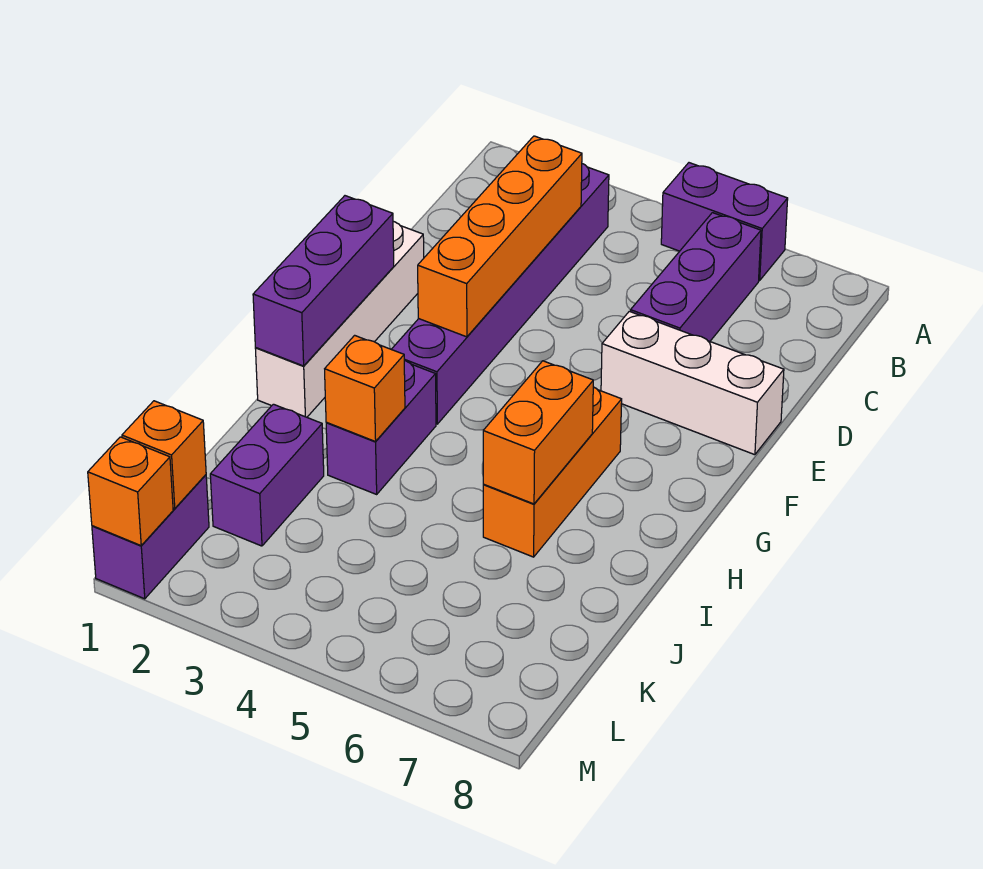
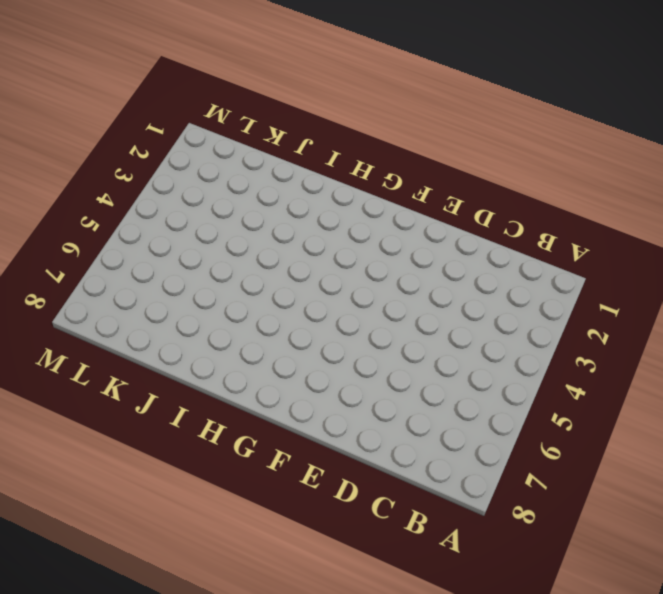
none -> purple 1x2 brick [661,163,788,280]
none -> purple 1x6 brick [391,164,609,424]
none -> purple 1x3 brick [631,213,761,341]

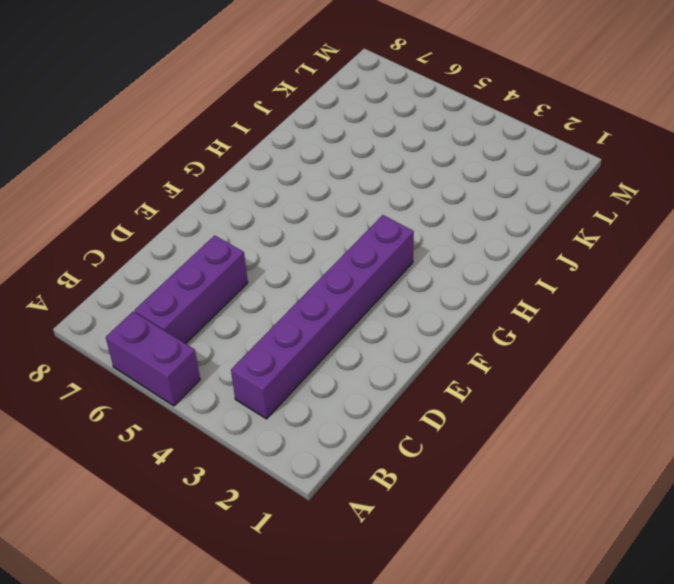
none -> white 1x4 brick [255,221,424,417]
none -> white 1x3 brick [601,311,784,455]
none -> orange 1x3 brick [483,387,622,557]

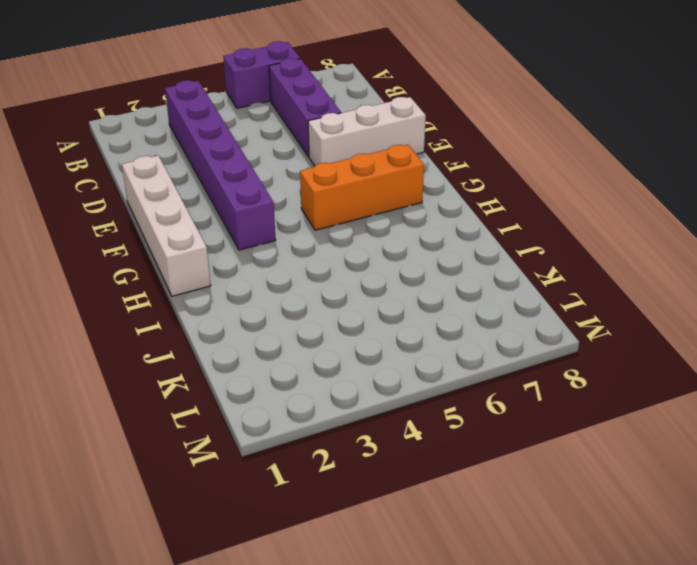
orange 1x3 brick [300,145,424,230] -> orange 1x3 brick turned to [483,387,622,557]
none -> purple 1x2 brick [326,360,436,494]
none -> purple 1x2 brick [210,404,324,546]
none -> purple 1x2 brick [92,475,209,599]

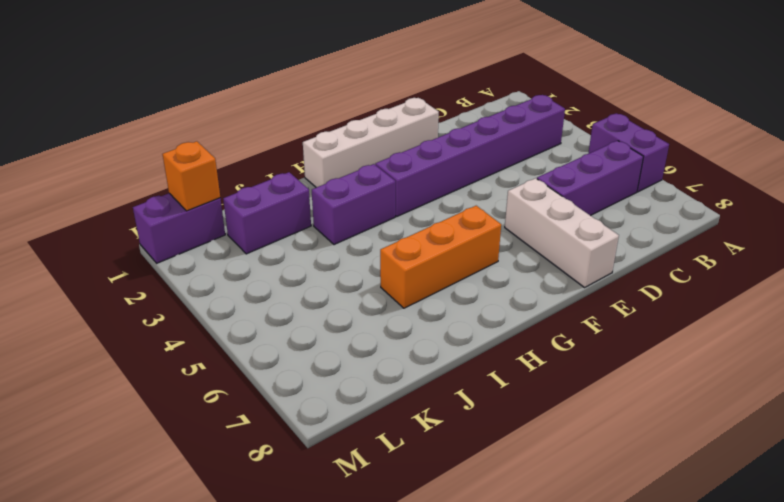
none -> orange 1x4 brick [418,136,582,337]
none -> purple 1x3 brick [253,196,394,366]
none -> orange 1x2 brick [483,361,593,504]

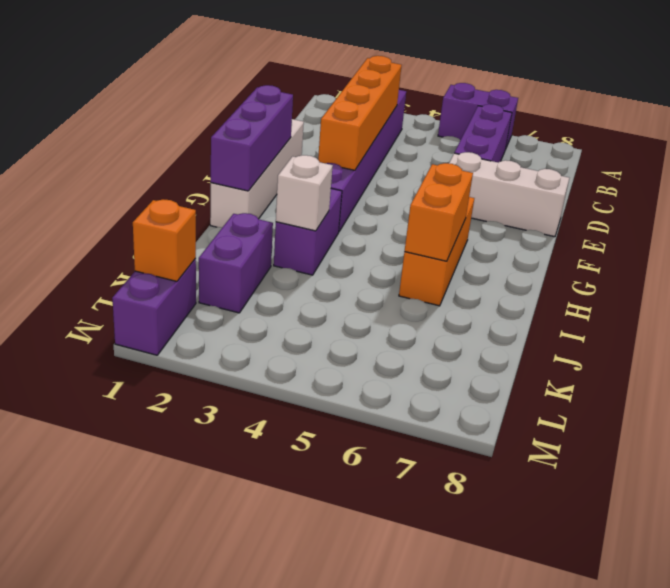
white 1x1 brick [276,155,333,231] -> orange 1x1 brick [325,335,405,442]
none -> orange 1x1 brick [88,437,173,546]

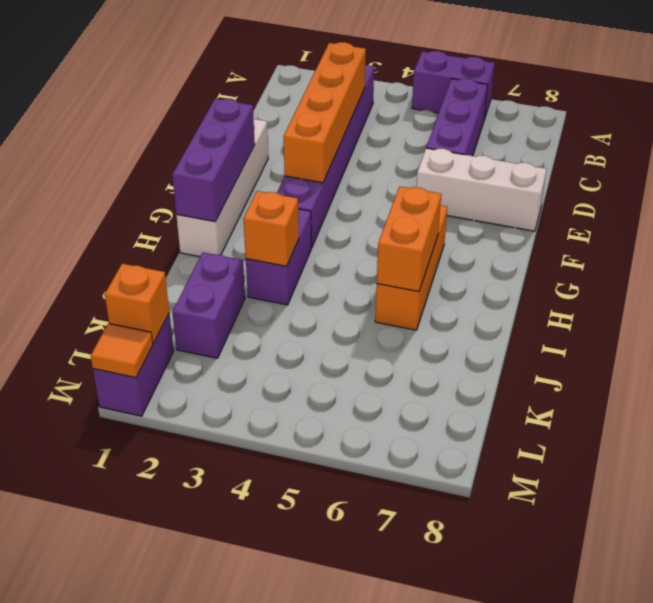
orange 1x1 tile [91,323,153,378] -> orange 1x1 brick [88,437,173,546]

